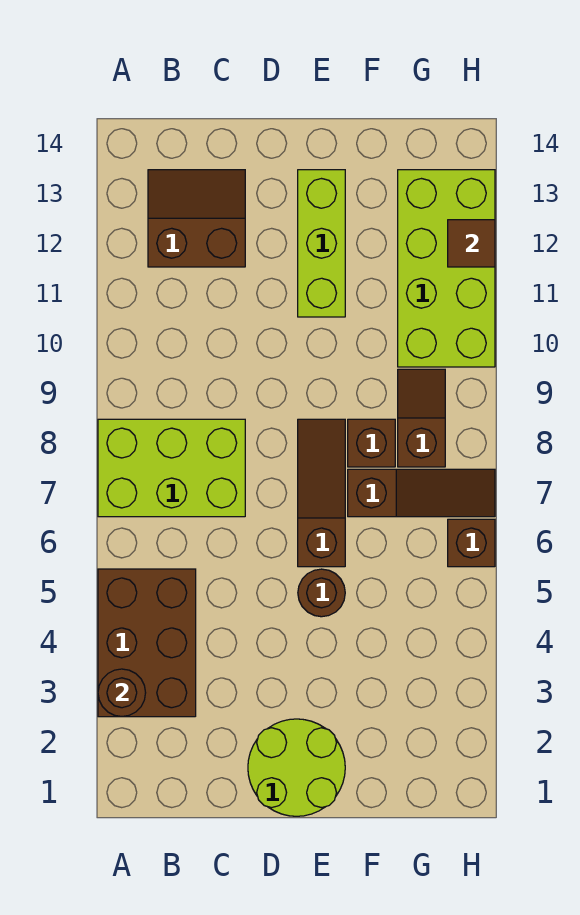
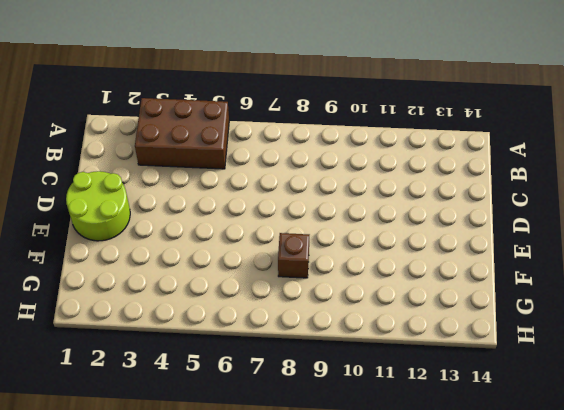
none -> lime 2x3 brick [98,419,245,517]
none -> brown 2x2 slope [148,170,245,267]
none -> brown 1x1 round brick [298,569,345,617]

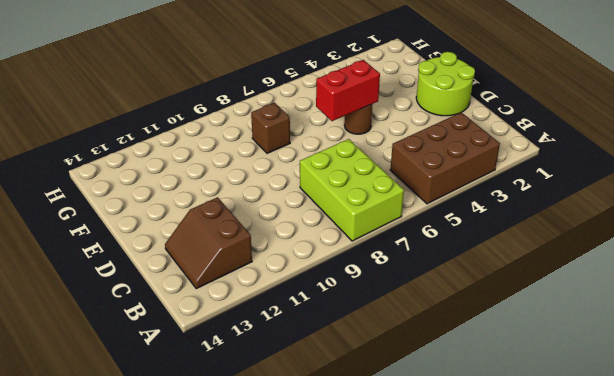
red 1x2 brick [316,60,380,121] -> none
none -> brown 1x3 slope [298,419,345,567]
none -> lime 1x3 brick [298,170,345,317]
none -> brown 1x3 slope [348,469,495,517]

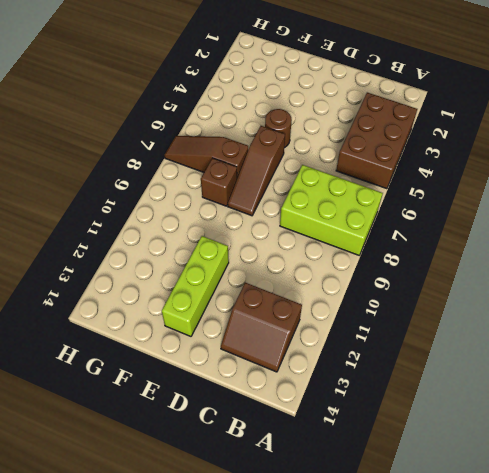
none -> lime 2x2 round brick [248,719,345,816]
none -> brown 1x2 slope [398,369,445,467]
none -> lime 2x4 brick [398,170,495,367]

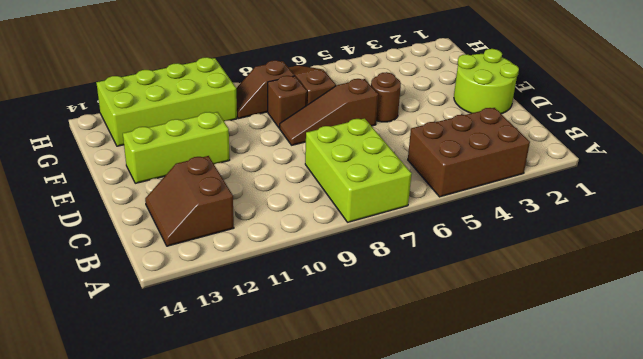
none -> brown 1x1 brick [448,519,495,567]
none -> brown 1x1 round brick [98,669,146,717]
none -> brown 1x1 tile [448,220,495,267]

